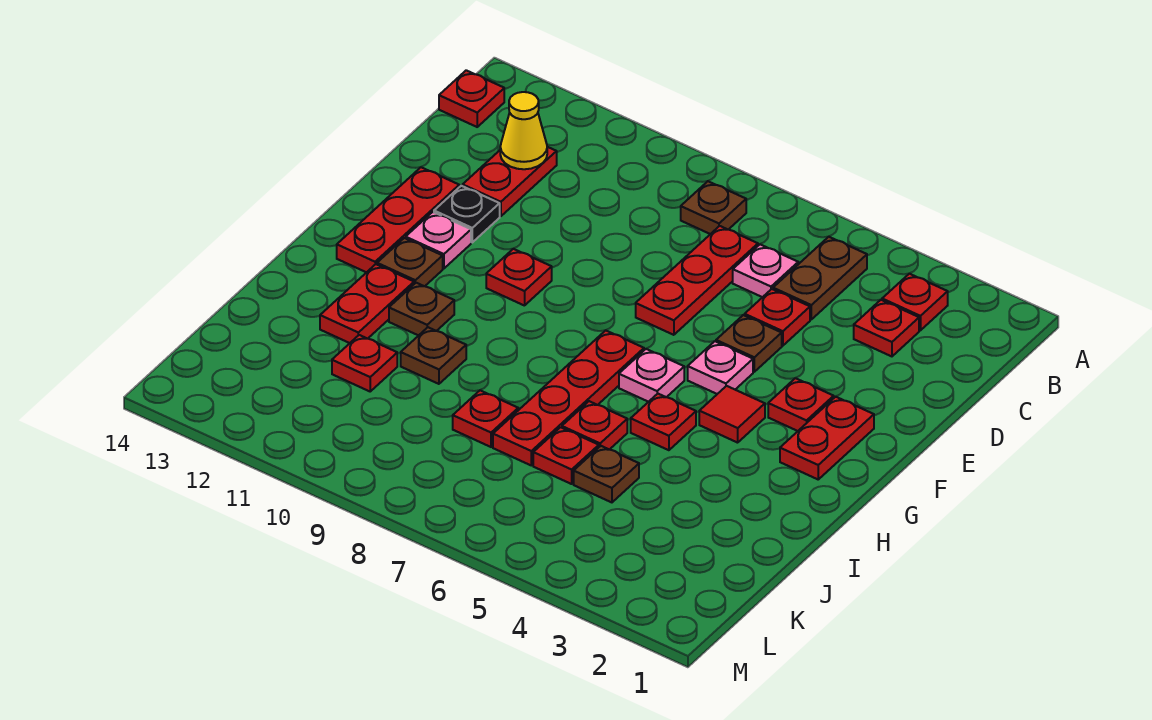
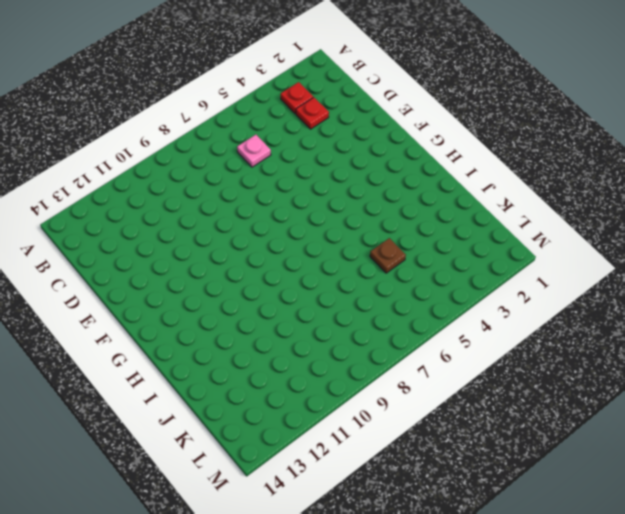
none -> brown 1x2 plate [773,237,867,319]
none -> brown 1x1 plate [681,181,746,234]
none -> red 1x1 plate [439,70,504,127]
none -> red 1x3 plate [636,226,758,335]

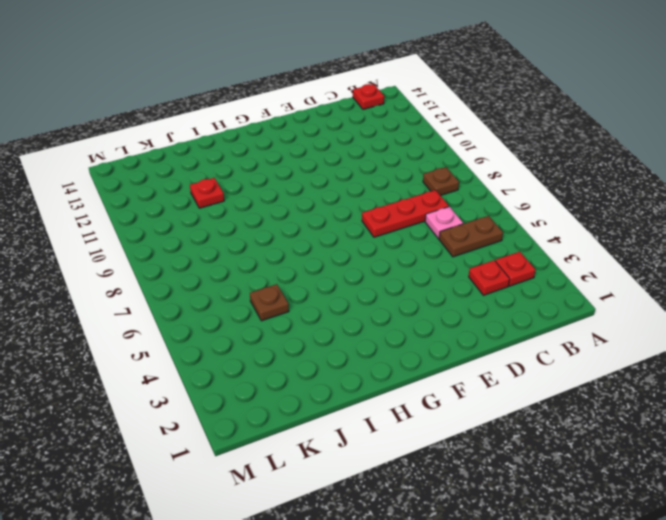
none -> red 1x2 plate [463,147,557,216]
none -> red 1x1 plate [745,289,810,346]
none -> brown 1x1 plate [716,315,782,372]
none -> black 1x1 plate [434,186,500,242]

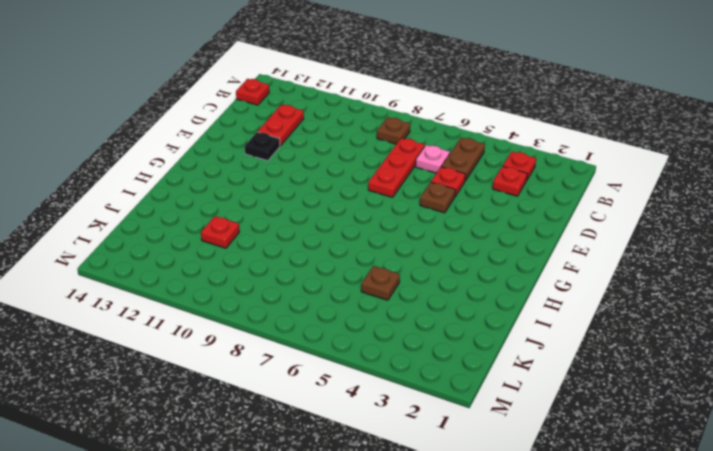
none -> red 1x3 plate [337,167,459,272]
none -> red 1x2 plate [780,397,874,479]
none -> red 1x1 plate [768,378,834,431]
none -> pink 1x1 plate [688,341,753,394]

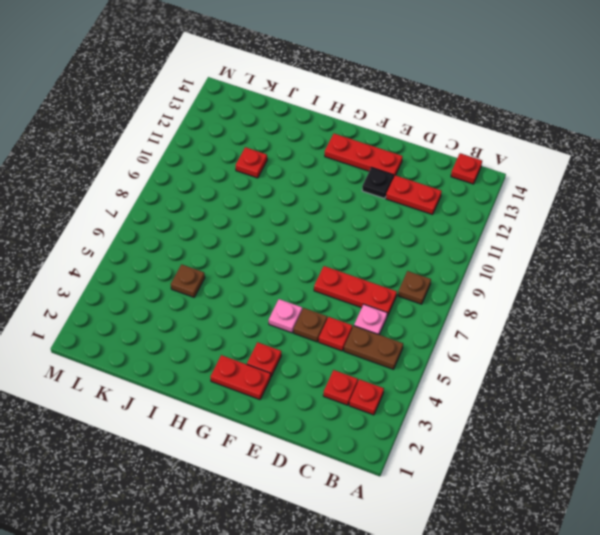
none -> red 1x1 plate [486,249,552,306]
none -> pink 1x1 plate [406,212,471,269]
none -> red 1x1 tile [699,386,765,443]
none -> pink 1x1 plate [619,349,684,402]

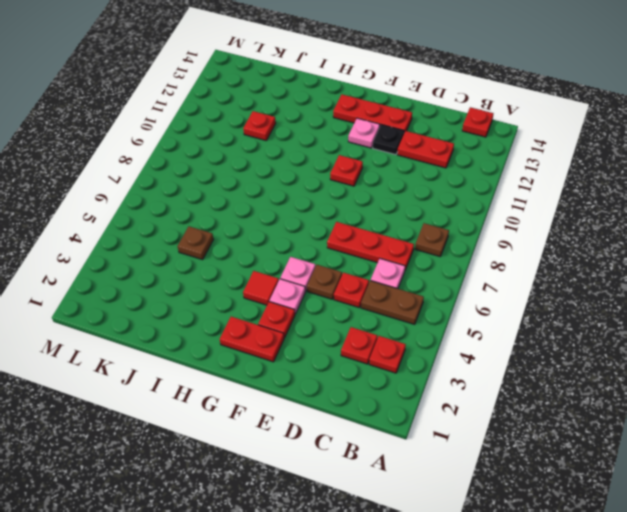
pink 1x1 plate [269,279,306,314] -> pink 1x1 plate moved to [619,349,684,402]
none -> red 1x4 plate [493,330,644,465]
none -> brown 1x1 plate [377,238,443,286]
none -> red 1x1 plate [631,394,696,450]
none -> brown 1x1 plate [389,283,454,336]

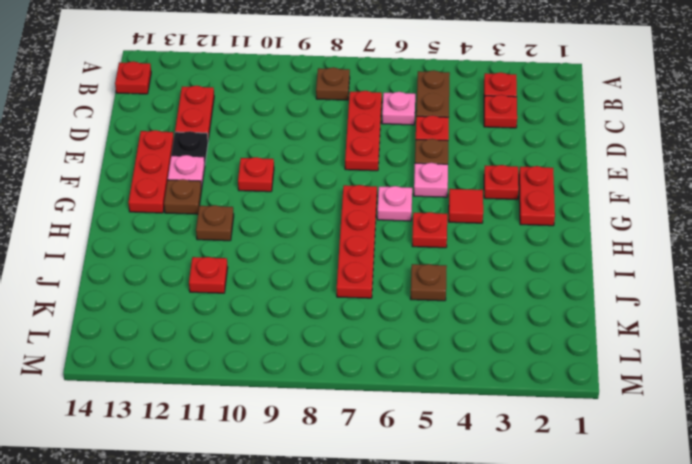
none -> red 1x2 plate [320,264,414,343]
none -> red 1x1 plate [562,401,627,450]
none -> brown 1x1 plate [401,327,466,384]
none -> red 1x1 plate [533,427,599,484]

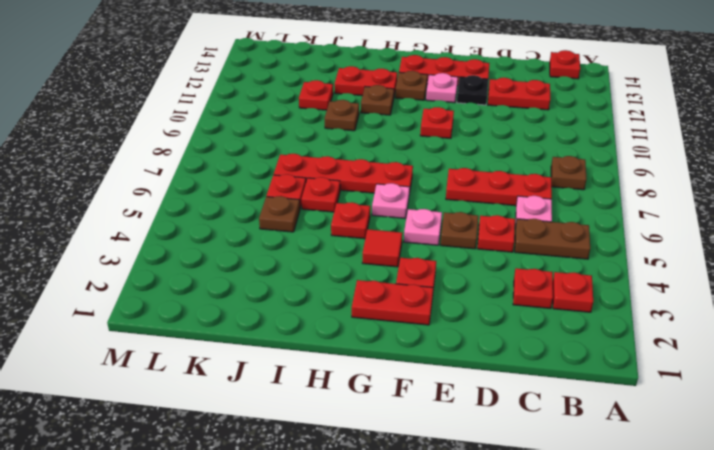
none -> red 1x1 plate [453,390,518,447]
none -> yellow 1x1 cone [500,92,547,169]

